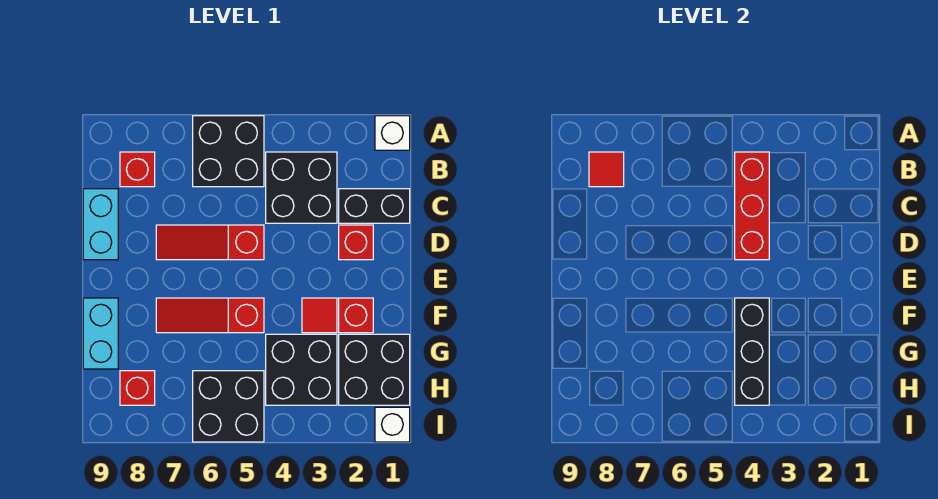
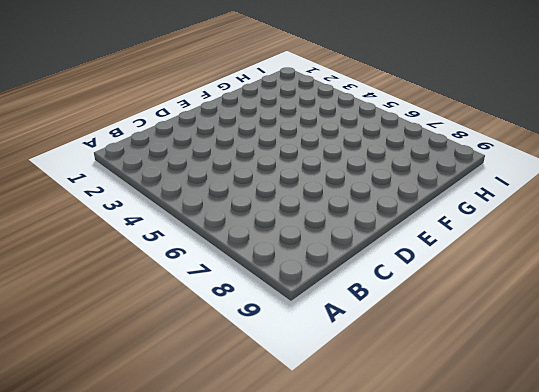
none -> white 1x1 brick [375,116,410,150]
none -> black 2x2 brick [193,116,264,187]
none -> black 2x2 brick [266,152,337,223]

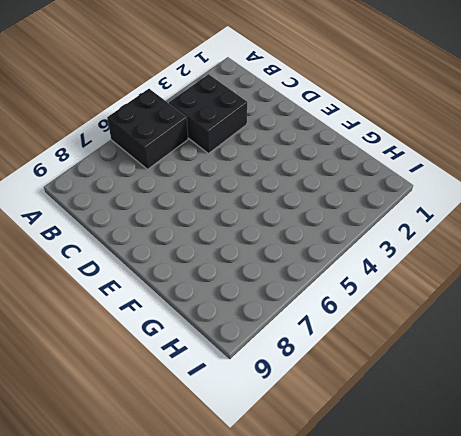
none -> white 1x1 brick [375,116,410,150]
none -> red 1x1 brick [120,152,155,187]
none -> black 1x2 brick [339,189,410,223]

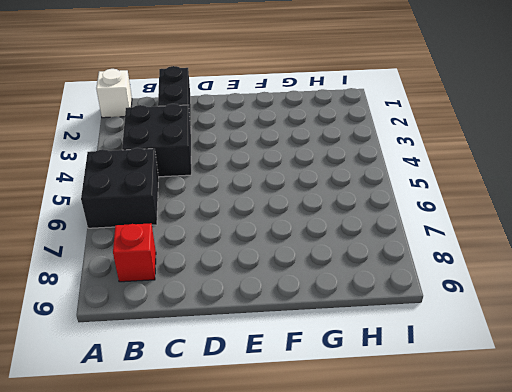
none -> cyan 1x2 brick [83,189,118,260]
none -> red 1x1 brick [339,225,373,260]
none -> red 1x3 slope [156,225,264,260]

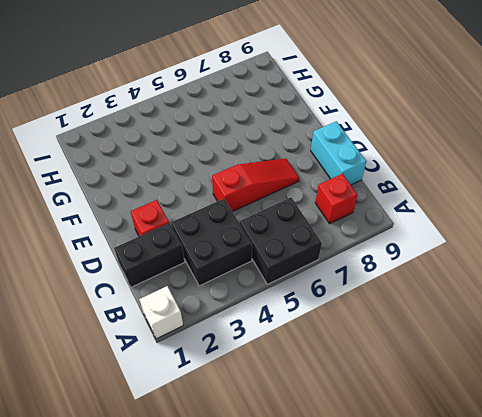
none -> red 1x1 brick [339,298,373,333]
none -> red 1x1 tile [302,298,337,333]
none -> red 1x3 slope [156,298,264,333]

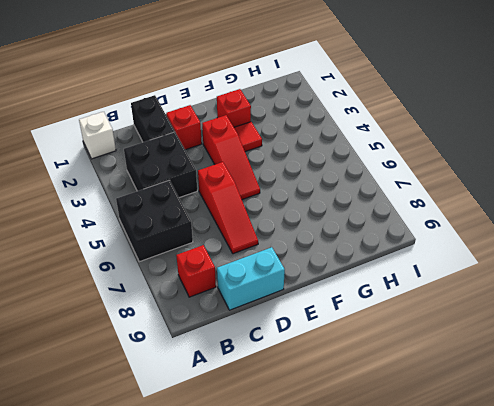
red 1x3 slope [202,115,260,200] -> red 1x3 slope moved to [156,298,264,333]
none -> cyan 1x2 brick [83,298,118,369]
none -> black 2x2 brick [339,334,410,405]
none -> black 2x2 brick [266,334,337,405]

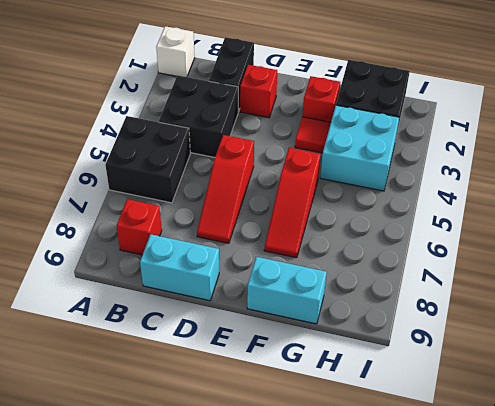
cyan 2x2 brick [320,105,399,191] -> black 2x2 brick [266,334,337,405]
none -> black 2x2 brick [193,371,264,442]
none -> red 1x1 brick [120,371,155,405]
none -> white 1x1 brick [375,407,410,442]

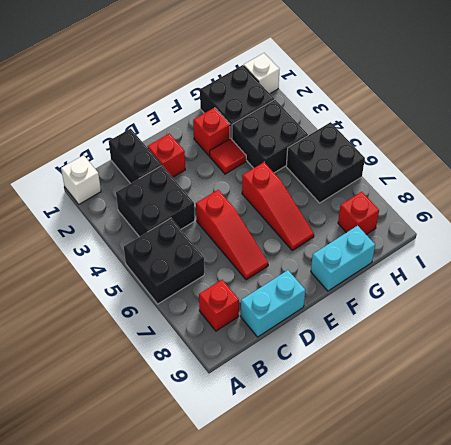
none -> red 1x3 brick [735,152,769,260]
none -> red 1x1 tile [589,152,624,187]
none -> black 1x3 brick [735,298,769,405]

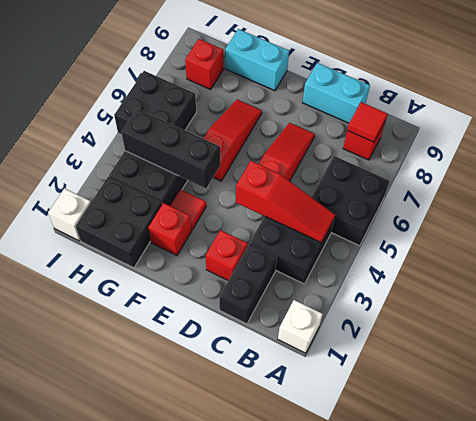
red 1x3 slope [236,161,335,243] -> red 1x3 brick [735,152,769,260]

